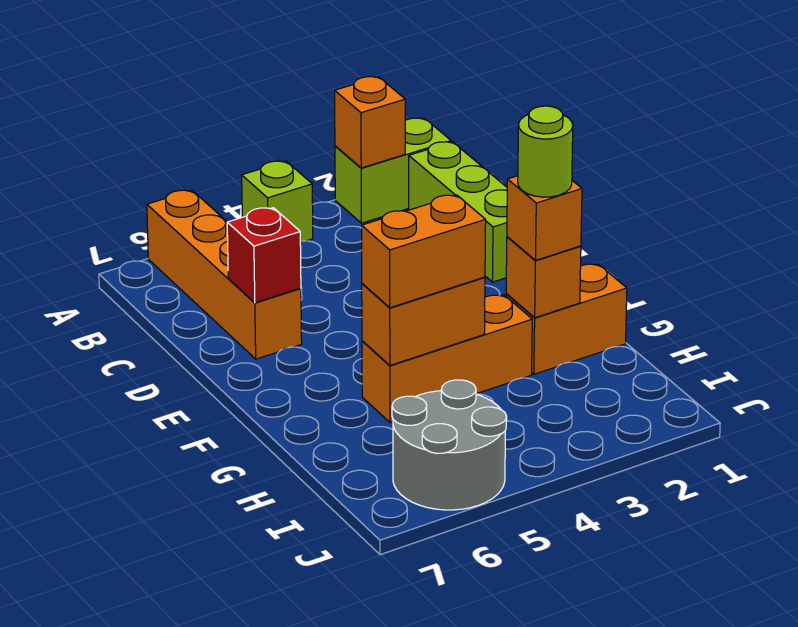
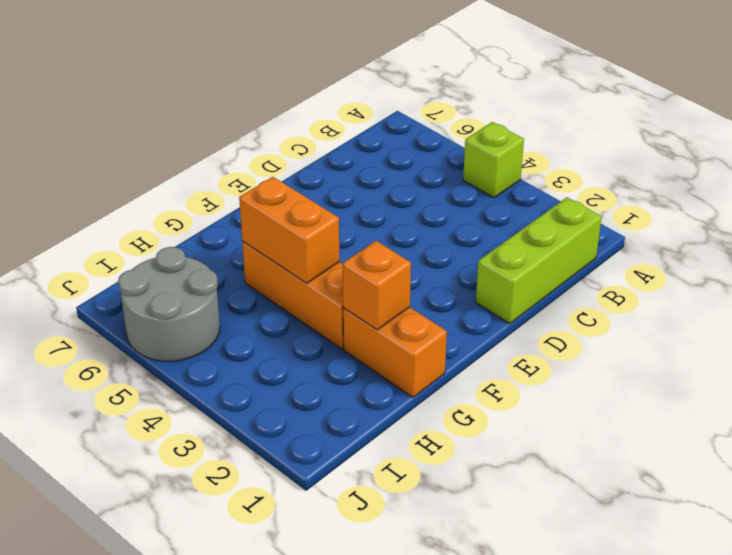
none -> lime 1x2 brick [335,118,451,223]
none -> orange 1x4 brick [147,190,302,359]
none -> orange 1x1 brick [335,77,405,168]

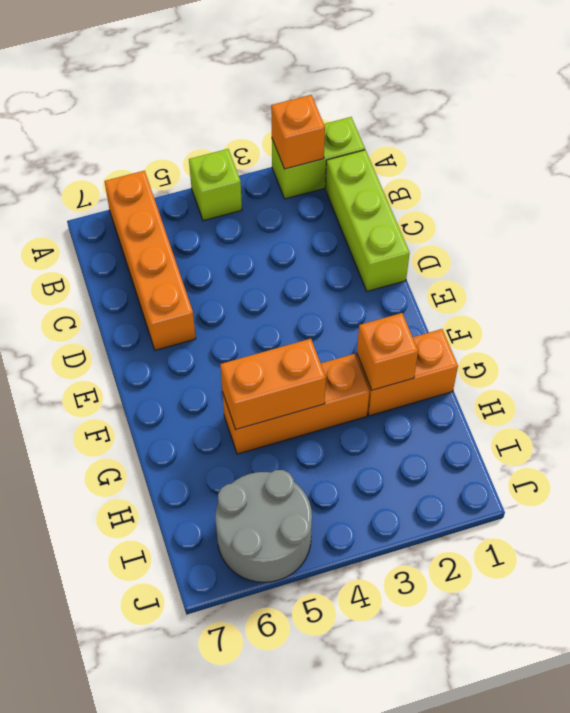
none -> red 1x1 brick [227,208,301,303]
none -> orange 1x1 brick [507,176,582,260]
none -> orange 1x2 brick [362,195,486,308]

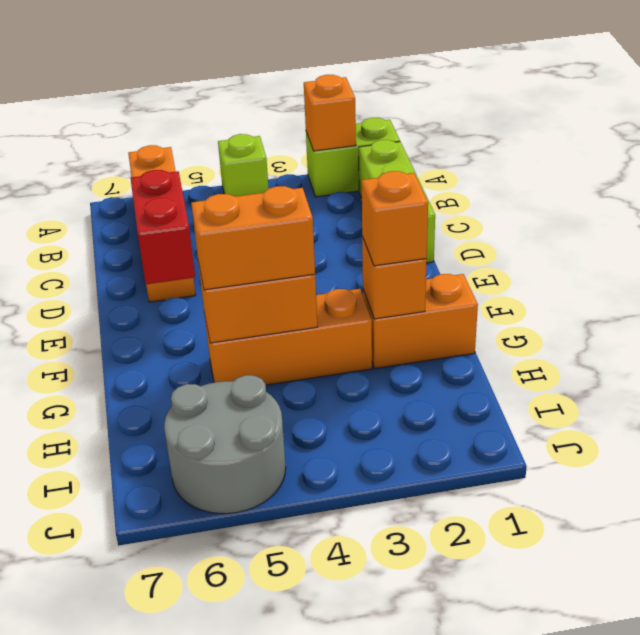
red 1x2 brick [130,170,195,284] -> red 1x1 brick [227,208,301,303]
none -> lime 1x1 round brick [518,106,573,197]

